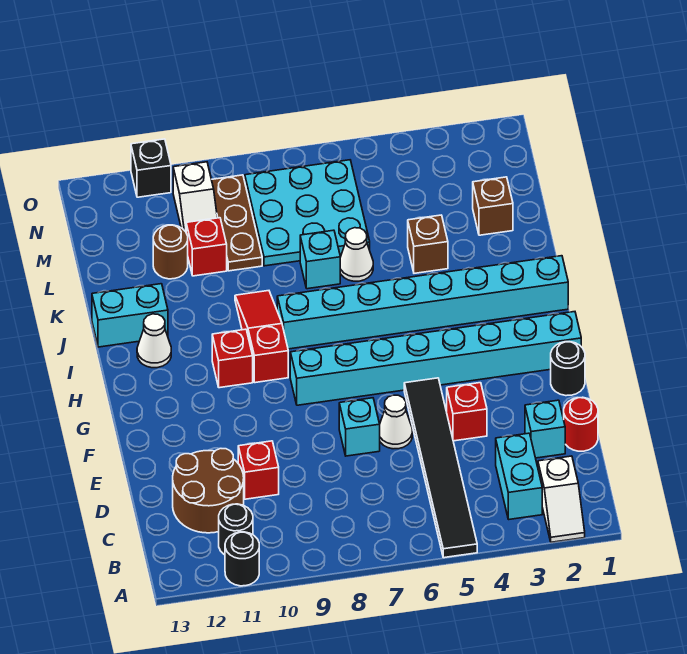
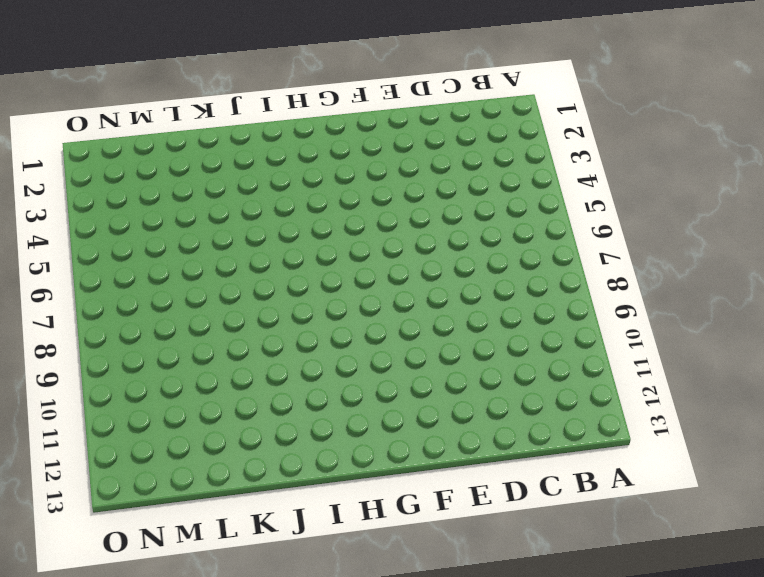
none -> white 1x2 slope [538,456,585,542]
none -> black 1x6 tile [404,378,477,558]
none -> black 1x1 round brick [225,532,259,586]

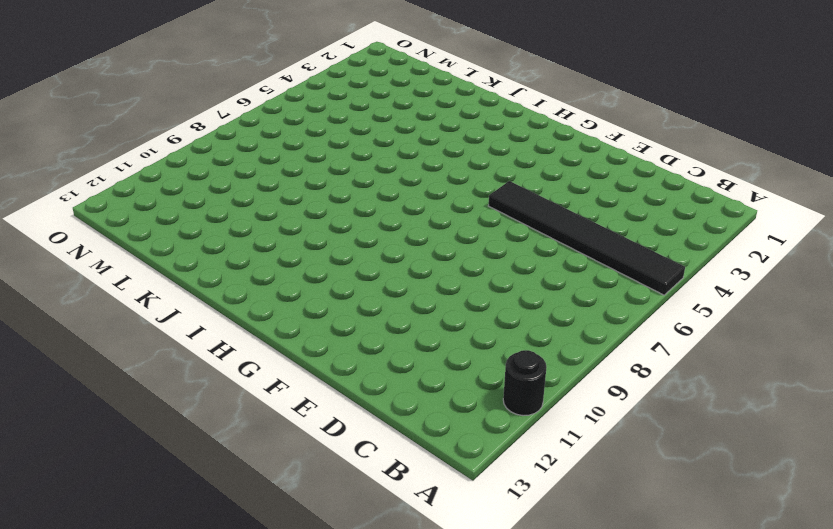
none -> white 1x2 slope [538,456,585,542]
none -> cyan 1x2 brick [496,433,542,519]
none -> black 1x1 round brick [219,504,253,555]

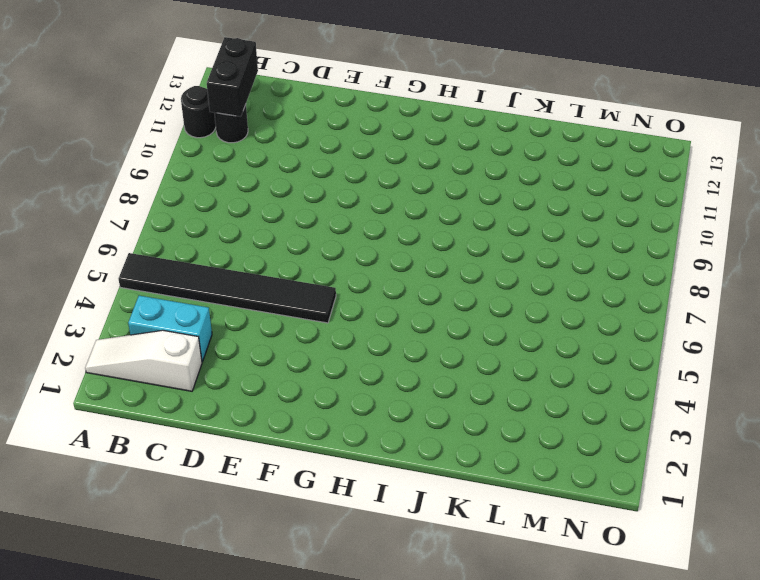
white 1x3 slope [85,330,202,391] -> white 1x2 slope [538,456,585,542]
black 1x2 brick [207,37,258,117] -> none
none -> brown 2x2 round brick [173,449,244,533]
none -> red 1x1 round brick [564,397,598,451]
none -> cyan 1x1 brick [525,400,565,458]

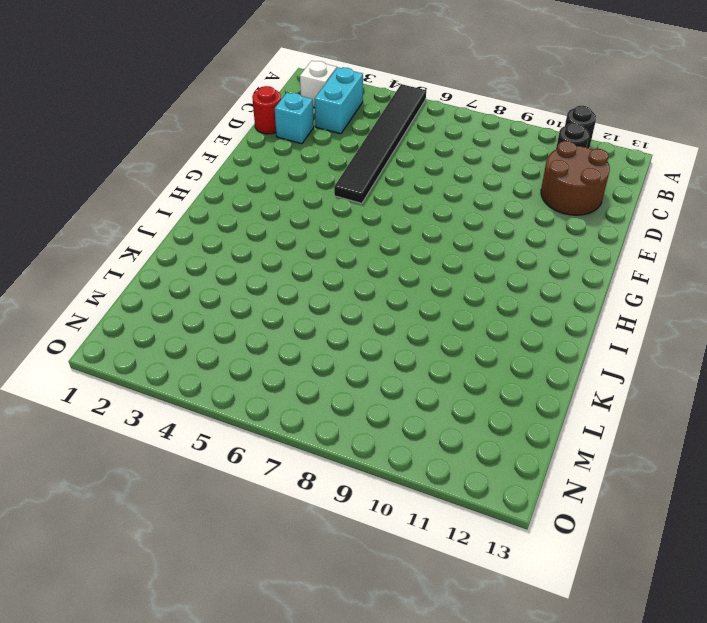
none -> red 1x1 brick [238,441,279,499]
none -> red 1x1 brick [447,383,487,441]
none -> white 1x1 cone [380,395,412,449]

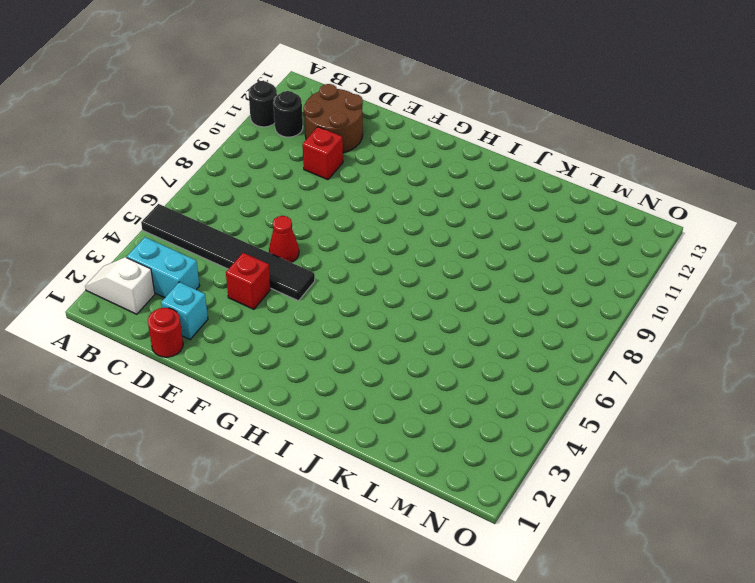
red 1x1 cone [269,216,299,262] -> white 1x1 cone [380,395,412,449]
none -> cyan 1x1 brick [339,398,380,456]
none -> black 1x1 round brick [551,342,585,396]
none -> cyan 1x8 brick [290,312,581,405]

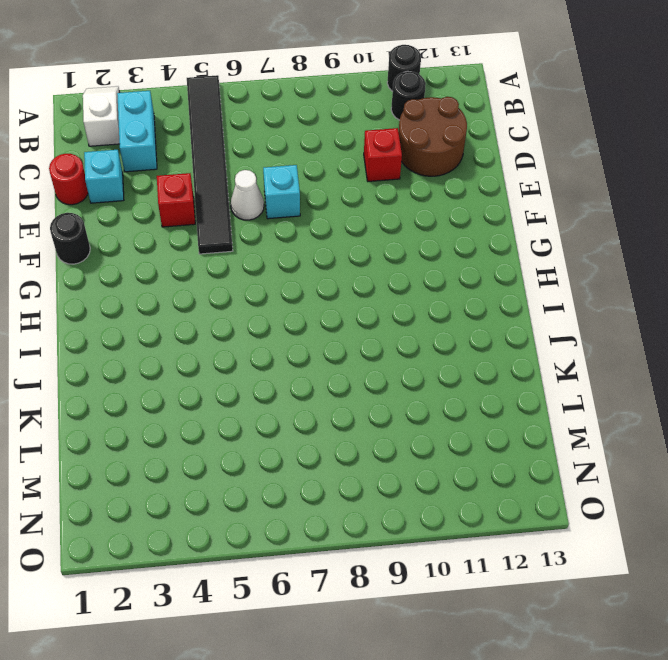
none -> cyan 1x8 brick [290,312,581,405]
none -> red 1x3 slope [235,291,288,383]
none -> red 1x1 brick [212,329,253,388]

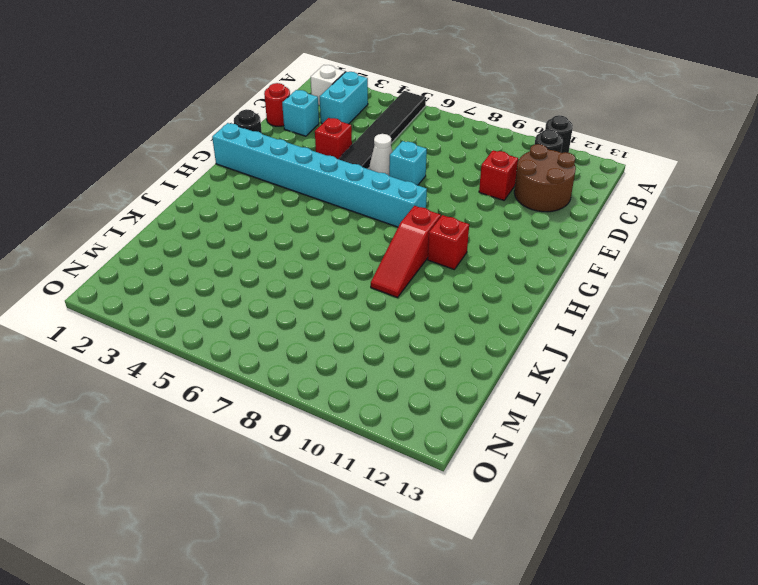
none -> cyan 1x8 brick [277,256,568,349]
none -> white 1x1 cone [137,314,171,368]
none -> cyan 1x2 brick [92,284,168,347]

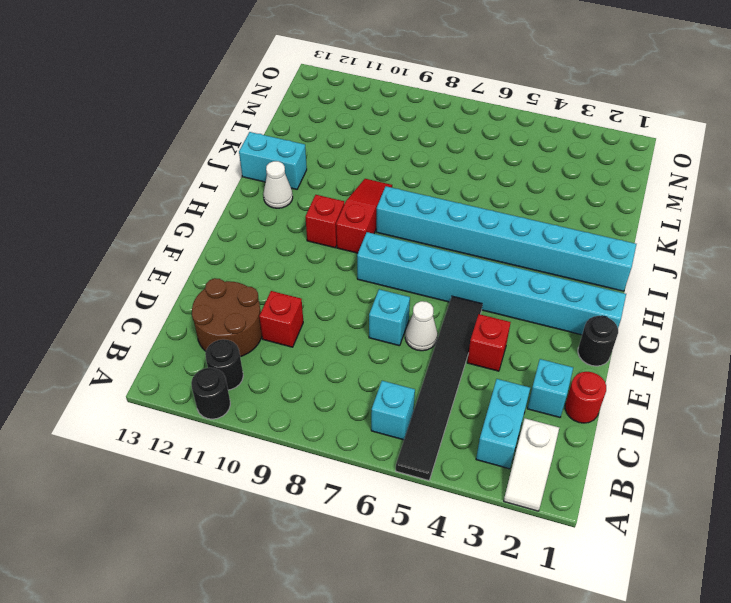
cyan 1x1 brick [371,381,415,440] -> cyan 1x1 brick moved to [300,230,340,289]
none -> brown 1x1 brick [408,215,448,273]
none -> white 1x1 cone [340,228,373,281]
none -> brown 1x1 brick [473,177,513,235]

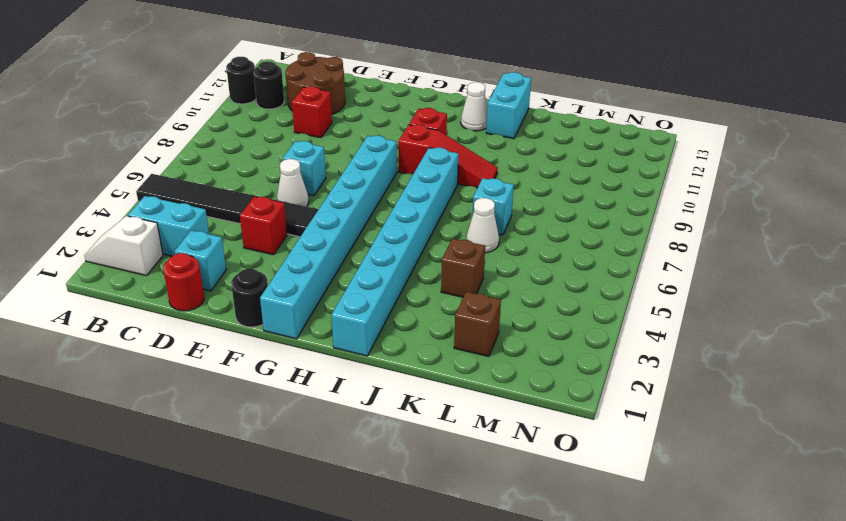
none -> cyan 3x3 plate [245,160,370,266]
none -> brown 1x3 plate [211,175,262,271]
none -> red 1x1 brick [186,218,227,276]

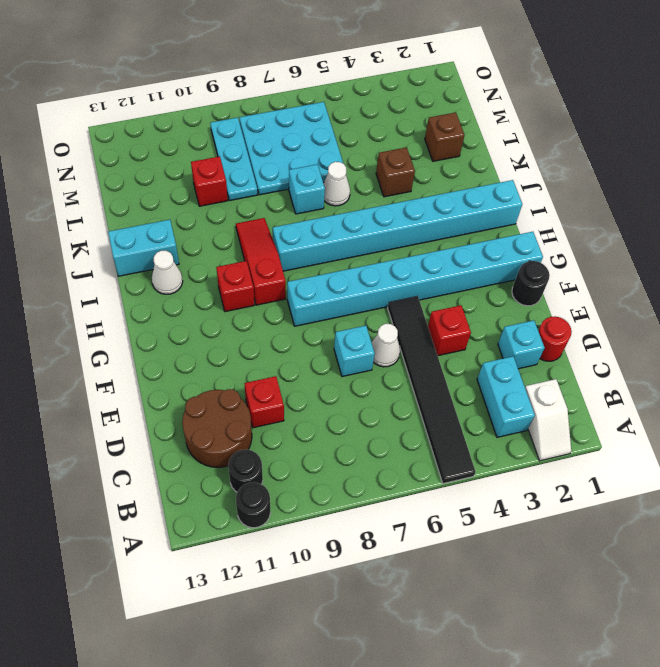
cyan 1x3 plate [210,118,258,201] -> brown 1x3 plate [211,175,262,271]
none -> brown 1x1 round brick [153,225,188,279]
none -> white 1x2 slope [173,162,217,232]
none -> black 1x1 brick [131,139,171,197]

